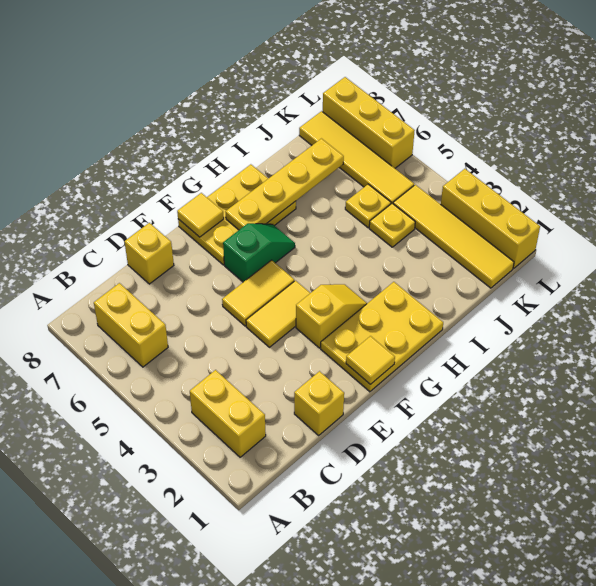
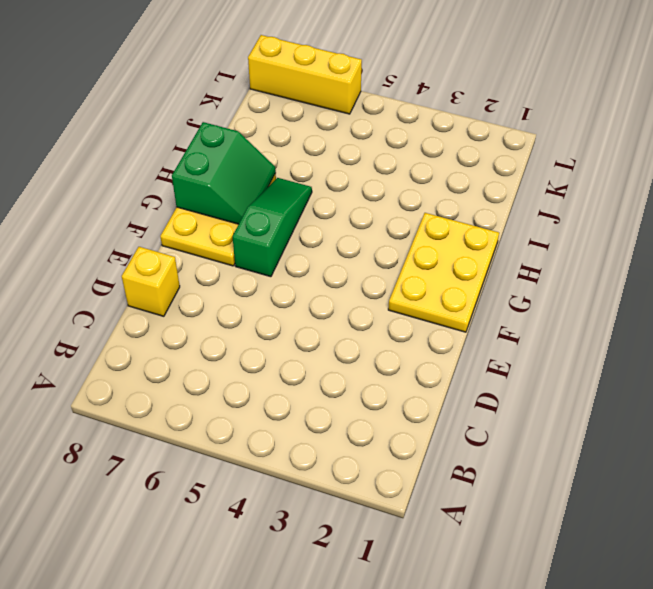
green 1x3 slope [233,178,312,277] -> green 1x2 slope [223,223,295,282]
green 2x2 slope [172,122,276,224] -> yellow 1x4 plate [226,139,344,230]
none -> yellow 1x2 brick [190,370,266,457]
none -> yellow 1x2 brick [94,283,168,367]
none -> yellow 1x1 brick [294,371,344,435]

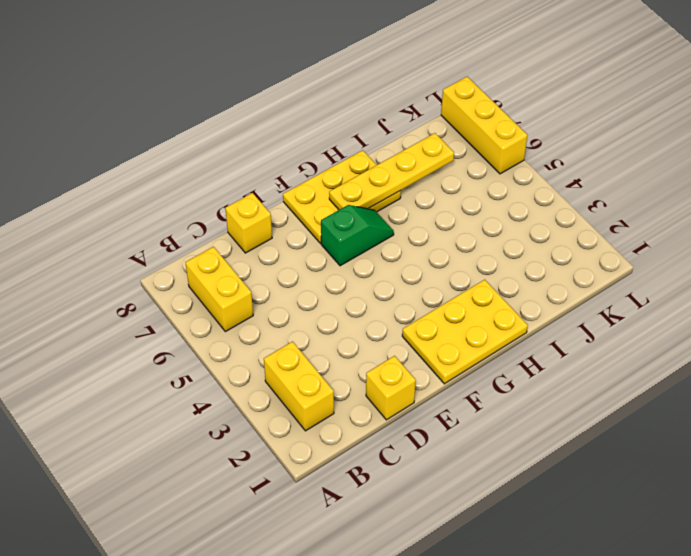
none -> yellow 1x2 tile [246,281,310,347]
none -> yellow 1x2 tile [222,260,294,326]
none -> yellow 1x2 slope [296,284,367,348]

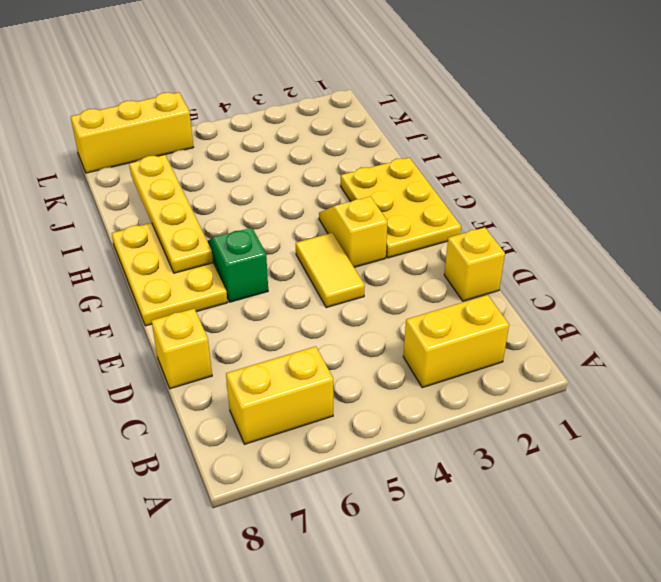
none -> yellow 1x2 tile [222,260,294,326]
none -> yellow 1x1 plate [369,203,415,247]
none -> yellow 1x1 plate [345,184,391,228]

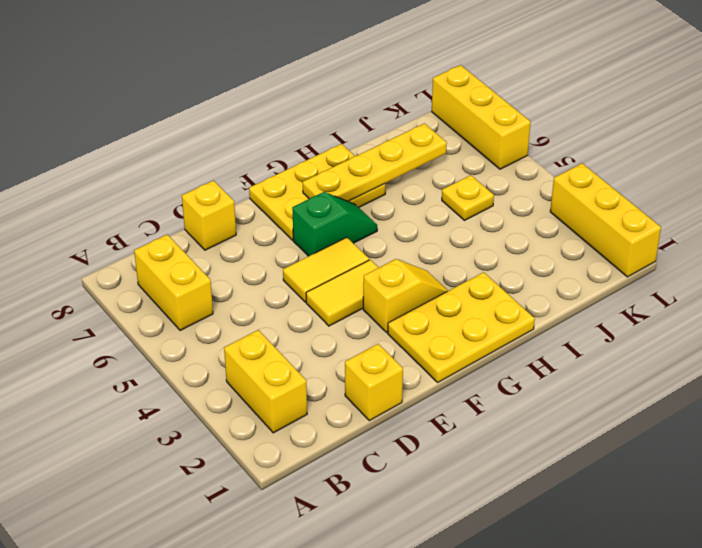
none -> yellow 1x1 plate [369,203,415,247]
none -> yellow 1x4 tile [393,185,514,288]
none -> yellow 1x4 tile [299,111,414,204]

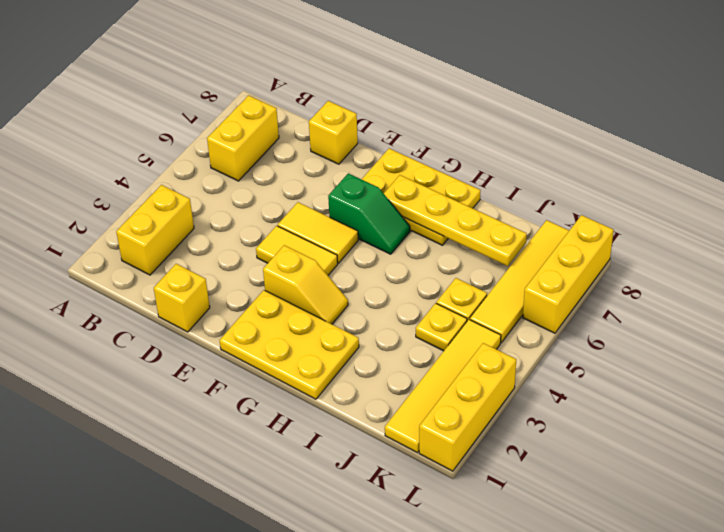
none -> yellow 1x1 tile [346,336,395,384]
none -> yellow 1x1 tile [177,193,224,237]

